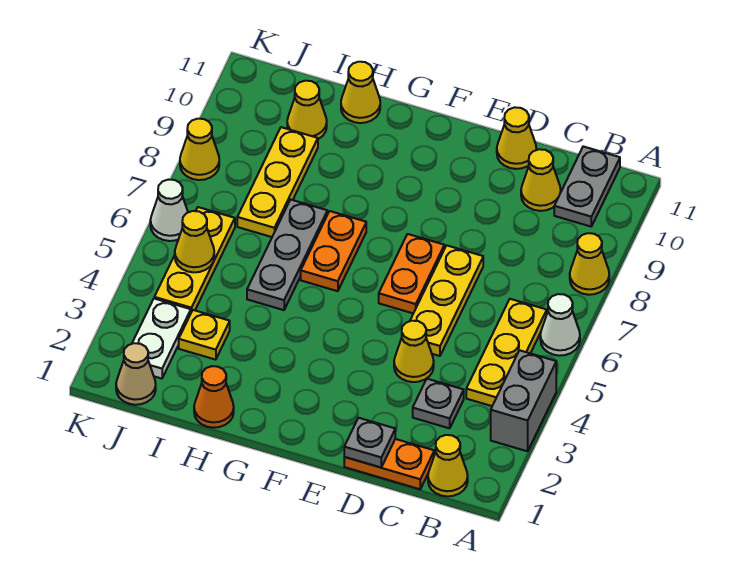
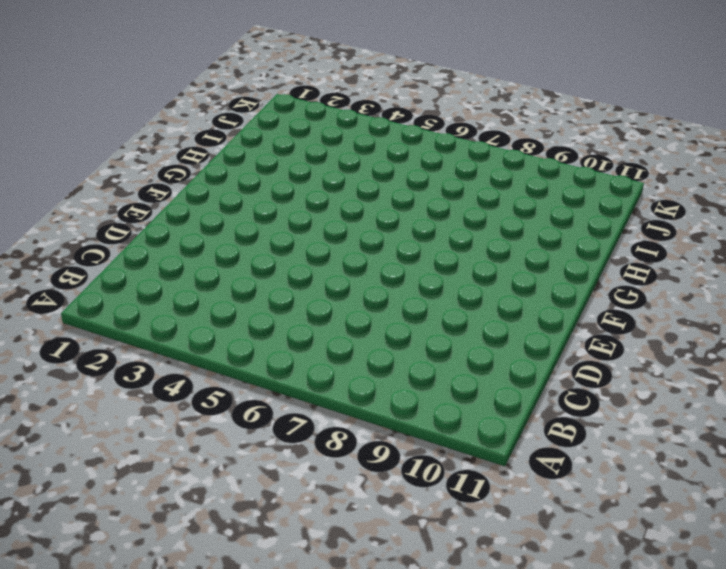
none -> grey 1x2 brick [491,350,556,451]
none -> white 1x1 cone [540,294,580,356]
none -> yellow 1x1 cone [570,233,609,295]

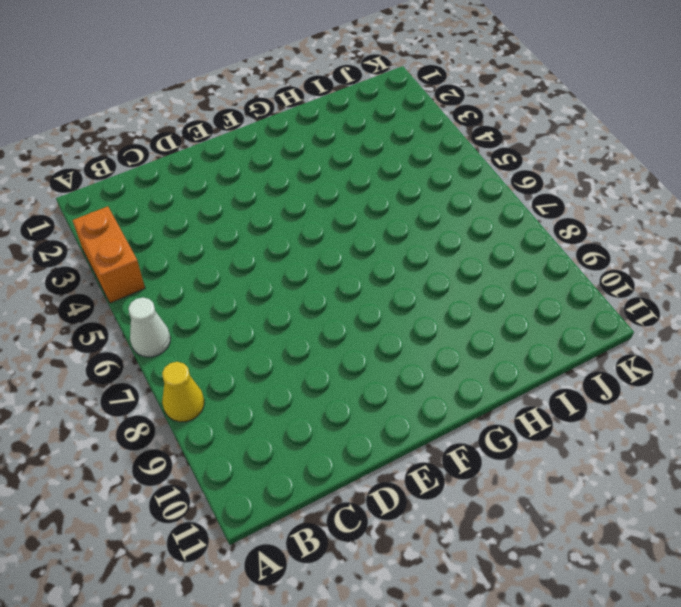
orange 1x2 brick [72,206,145,303] -> grey 1x2 brick [491,350,556,451]
none -> yellow 1x1 cone [428,435,468,496]
none -> yellow 1x3 plate [466,299,547,406]
none -> grey 1x2 plate [554,146,620,227]

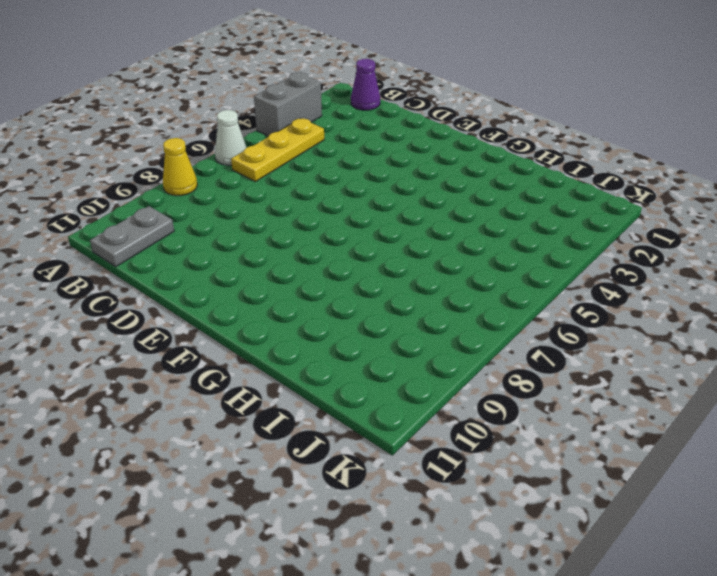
purple 1x1 cone [351,59,380,110] -> yellow 1x1 cone [428,435,468,496]
none -> orange 1x2 plate [344,439,434,489]
none -> grey 1x1 plate [413,379,464,428]
none -> yellow 1x1 cone [521,149,561,211]

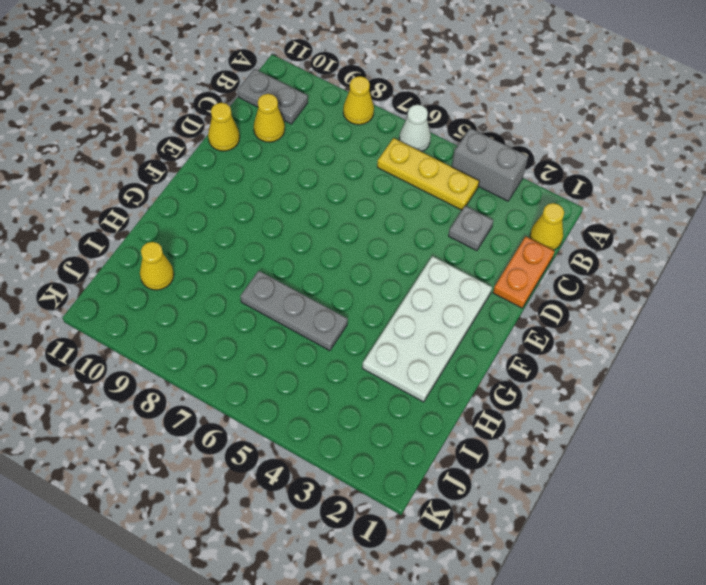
white 2x4 plate [362,256,492,402] -> none
none -> yellow 1x1 cone [394,321,434,382]
none -> yellow 1x3 plate [410,245,483,356]
none -> orange 1x2 plate [379,234,444,313]

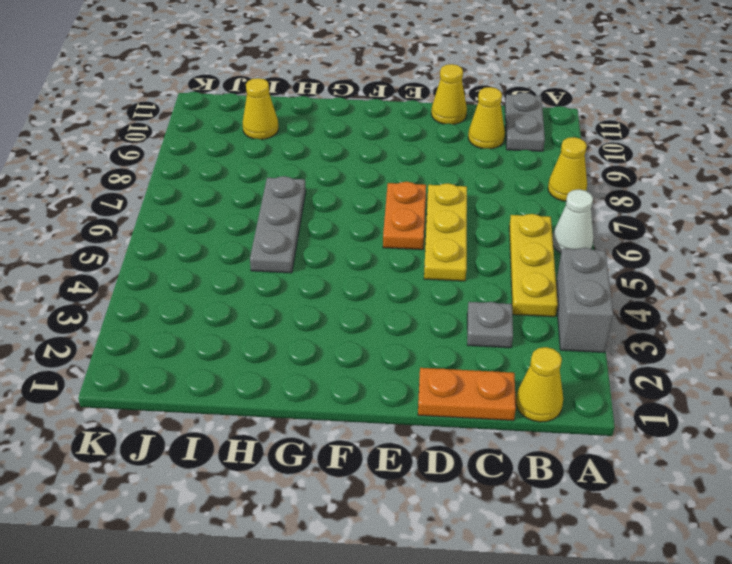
none -> yellow 1x1 cone [394,321,434,382]
none -> orange 1x2 plate [301,211,366,291]
none -> orange 1x1 cone [194,366,234,428]

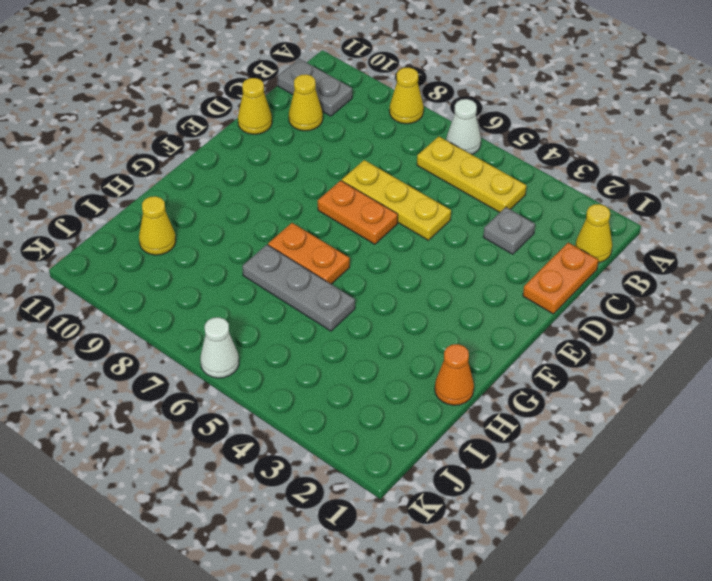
none -> grey 1x2 brick [491,350,556,451]
none -> yellow 1x1 cone [394,321,434,382]
none -> yellow 1x1 cone [341,62,380,123]

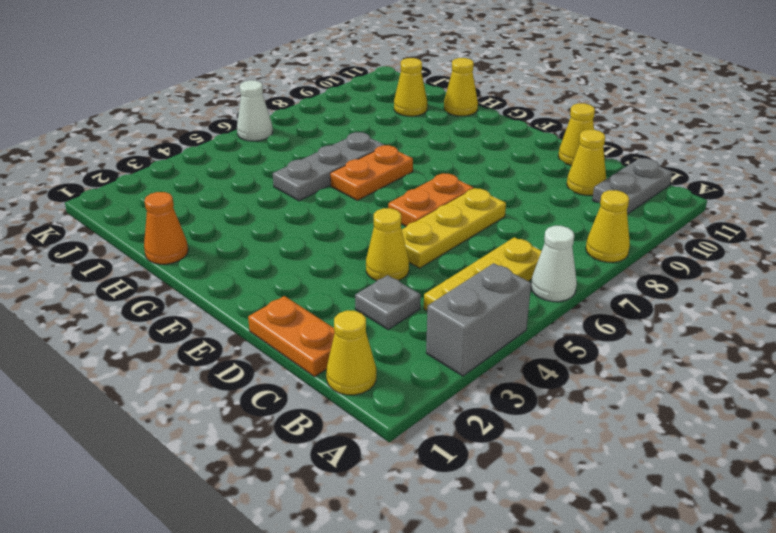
none -> yellow 1x1 plate [179,310,230,360]
none -> yellow 1x3 plate [237,127,318,237]
none -> tan 1x1 cone [116,343,156,405]

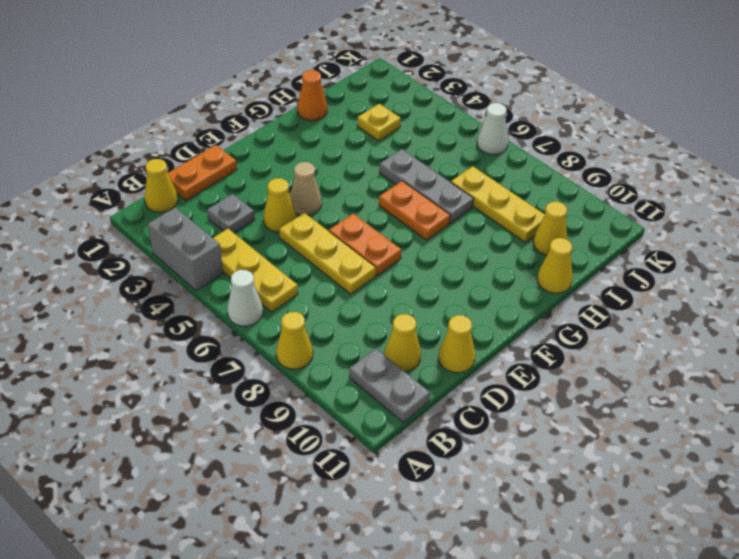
tan 1x1 cone [290,162,322,215] -> tan 1x1 cone moved to [116,343,156,405]
none -> white 1x2 plate [132,299,191,379]
none -> yellow 1x3 plate [154,207,235,312]
none -> yellow 1x1 cone [180,119,219,180]

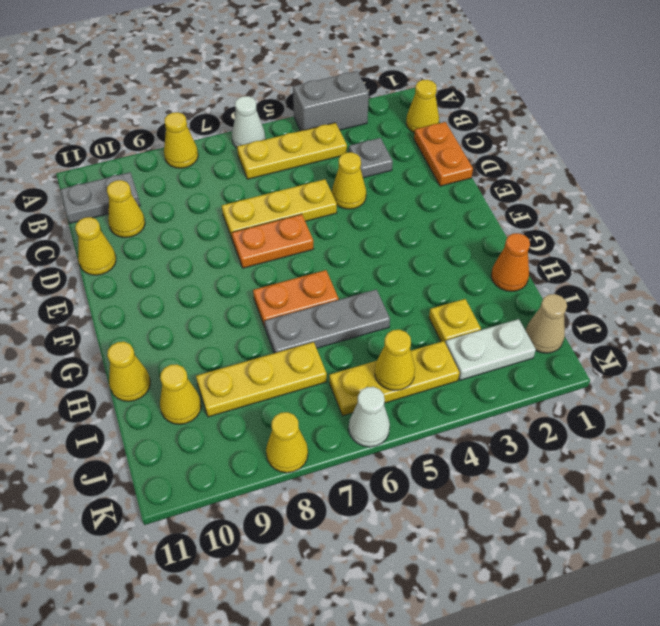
none -> grey 1x1 plate [344,418,395,467]

